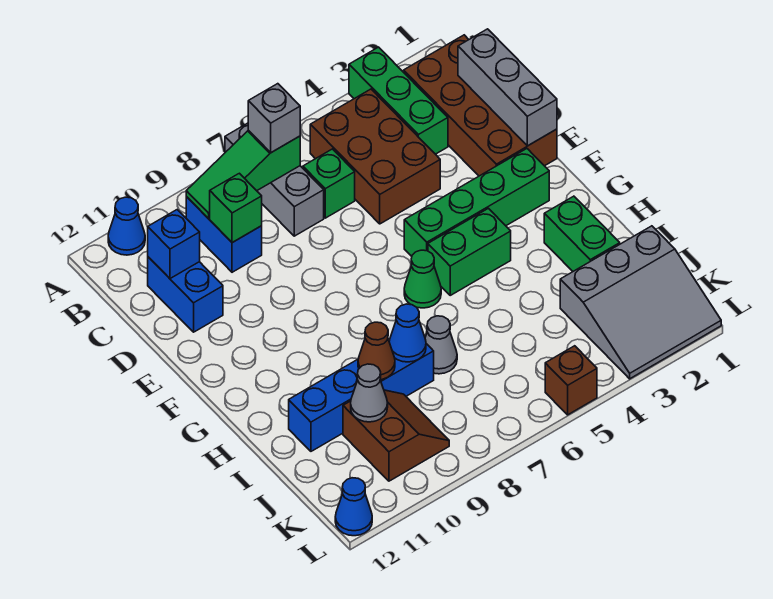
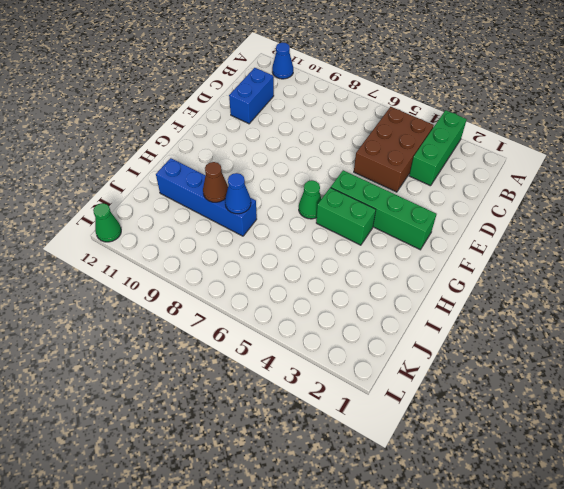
green 1x1 cone [93,203,121,242] -> blue 1x1 cone [335,478,372,536]
none -> grey 1x3 brick [225,123,324,236]
none -> brown 2x4 brick [404,35,557,176]
none -> blue 1x2 brick [186,197,262,272]

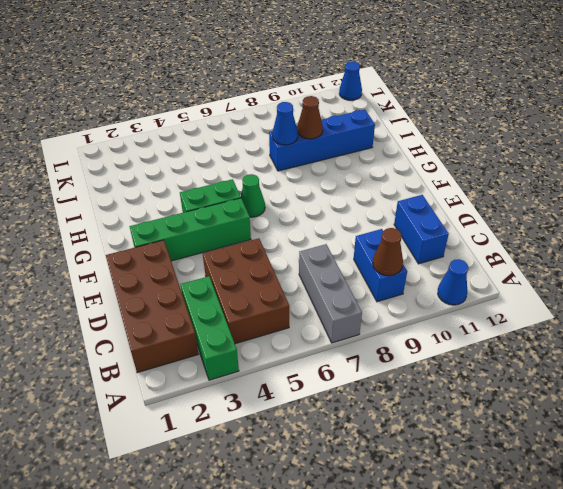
brown 1x1 cone [373,228,403,276] -> green 1x3 slope [186,130,300,219]
none -> green 1x1 brick [303,149,355,218]
none -> green 1x2 brick [544,196,620,271]
none -> grey 1x1 cone [425,316,457,374]

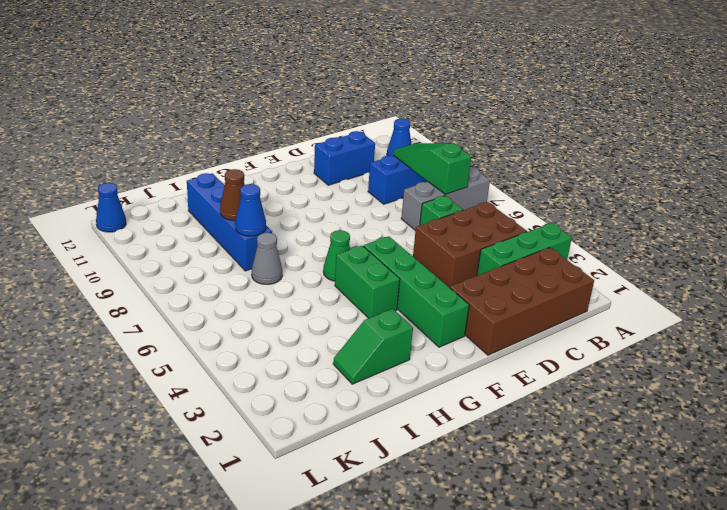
green 1x2 slope [333,309,413,384] -> green 1x2 brick [544,196,620,271]
none -> grey 3x3 slope [560,226,721,379]
none -> brown 2x2 slope [343,390,449,481]
none -> brown 1x1 brick [545,346,597,415]

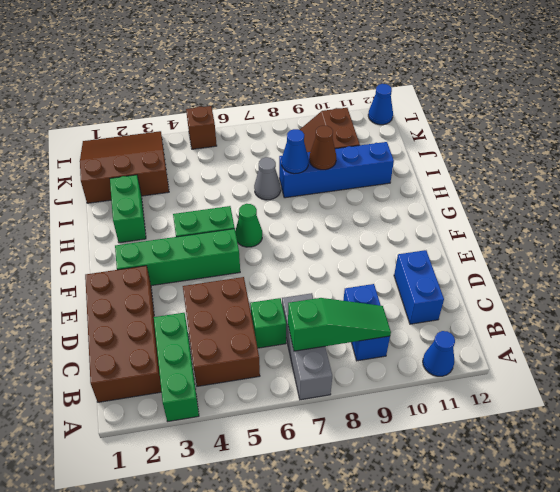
brown 3x3 slope [80,131,169,203] -> grey 3x3 slope [560,226,721,379]
none -> grey 1x3 brick [458,29,557,146]
none -> green 1x1 brick [210,173,262,243]
none -> blue 1x1 brick [148,210,200,279]

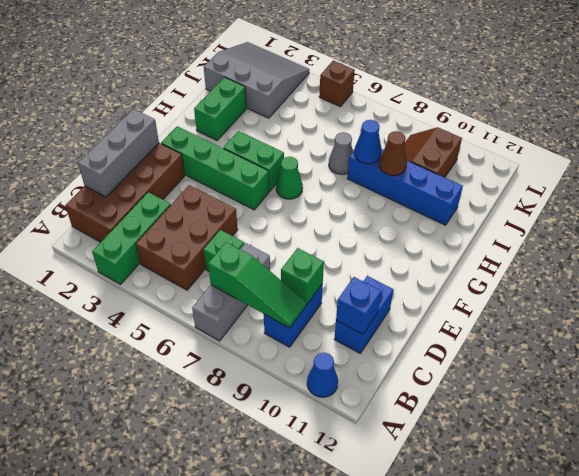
none -> blue 1x1 cone [335,478,372,536]
none -> grey 1x1 cone [351,364,388,422]
none -> grey 1x1 brick [248,84,300,153]

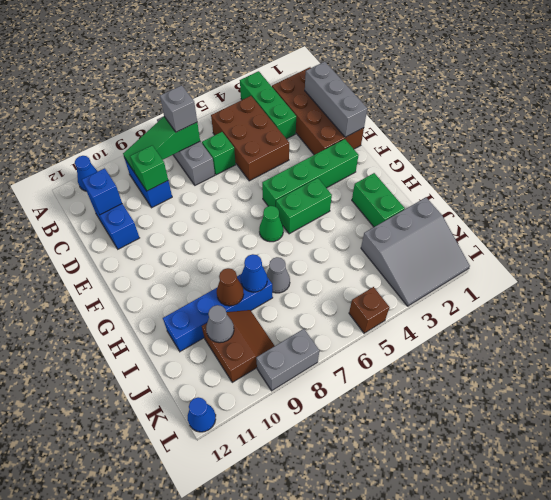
grey 1x2 brick [256,329,319,391] -> none

